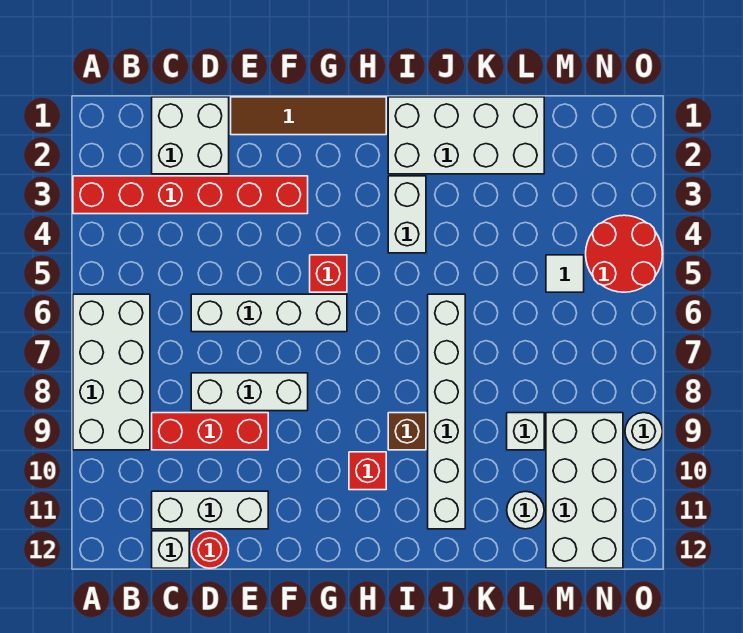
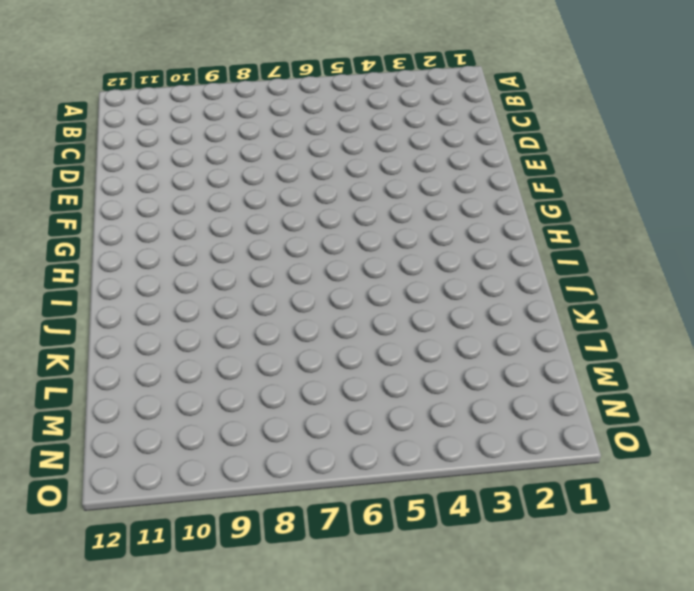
none -> red 1x6 brick [73,176,308,214]
none -> white 2x4 brick [73,294,150,450]
none -> white 2x2 brick [152,97,229,174]

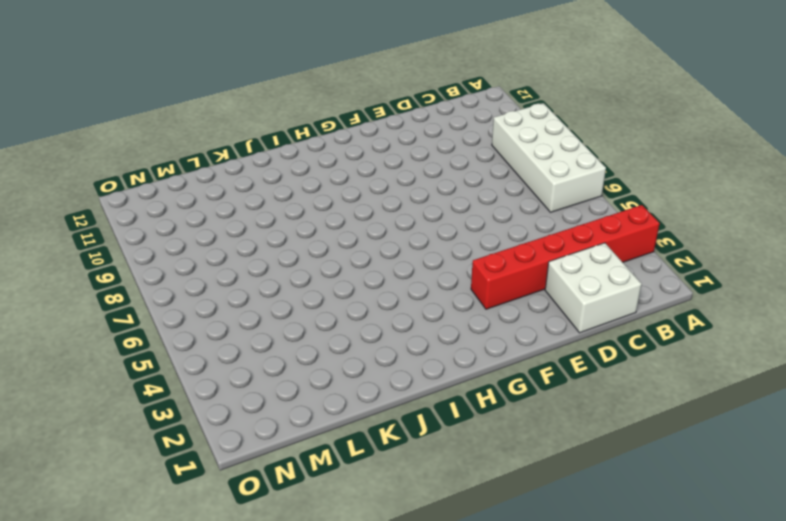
none -> red 1x3 brick [152,413,268,450]
none -> white 1x3 brick [152,491,268,529]
none -> white 1x1 brick [152,531,189,568]

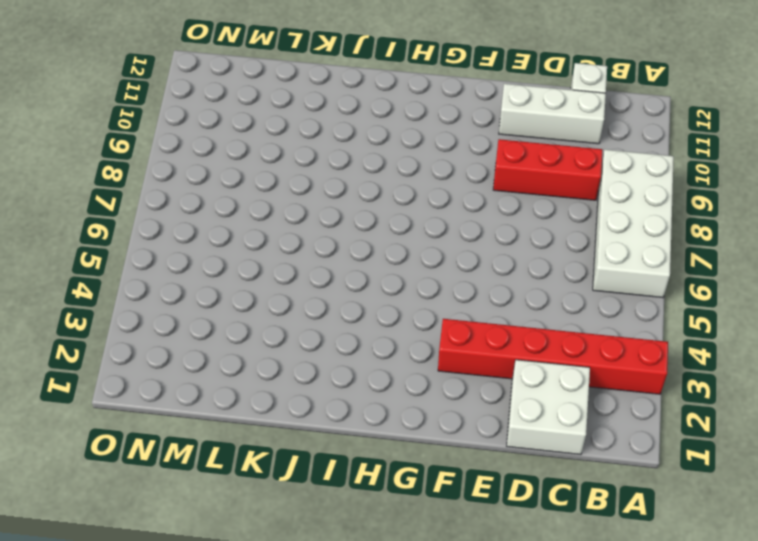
none -> white 1x4 brick [191,294,347,332]
none -> white 1x3 brick [191,373,308,411]
none -> red 1x1 round brick [191,531,229,568]

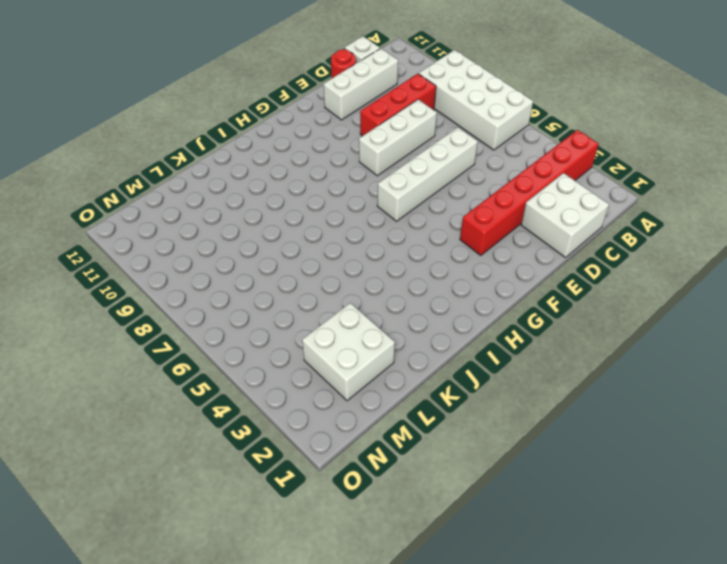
white 2x2 brick [302,303,395,401] -> white 2x4 brick [388,97,544,174]
none -> brown 1x4 tile [231,97,386,135]
none -> red 1x1 brick [310,255,347,292]
none -> red 1x1 brick [349,452,386,490]

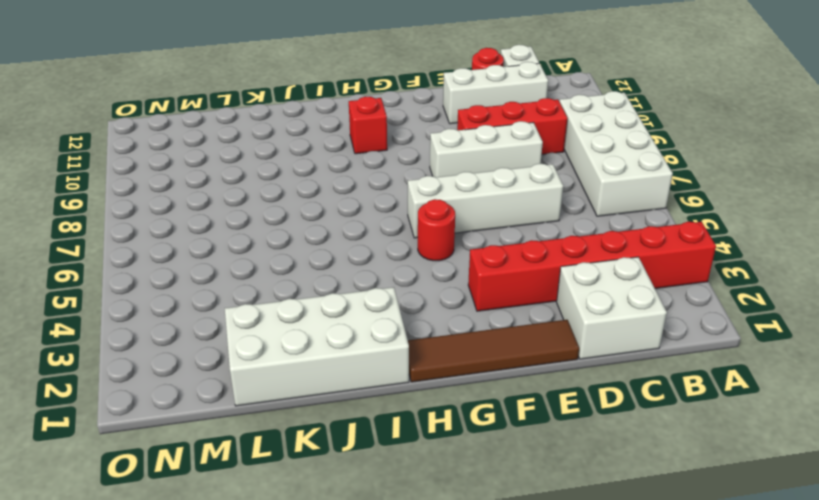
red 1x1 round brick [418,199,455,261] -> red 1x1 brick [310,255,347,292]
none -> white 1x2 brick [388,176,426,253]
none -> brown 1x1 brick [388,413,426,450]
none -> white 1x6 brick [428,294,465,529]

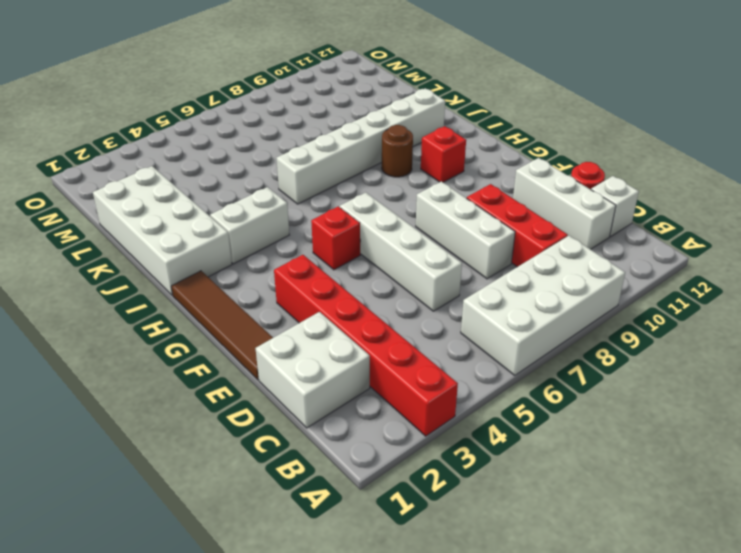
brown 1x1 round brick [382,125,413,177] -> brown 1x1 brick [388,413,426,450]
none -> white 1x1 brick [507,413,544,450]
none -> white 1x1 round brick [507,491,544,529]
none -> white 1x1 tile [546,255,584,292]

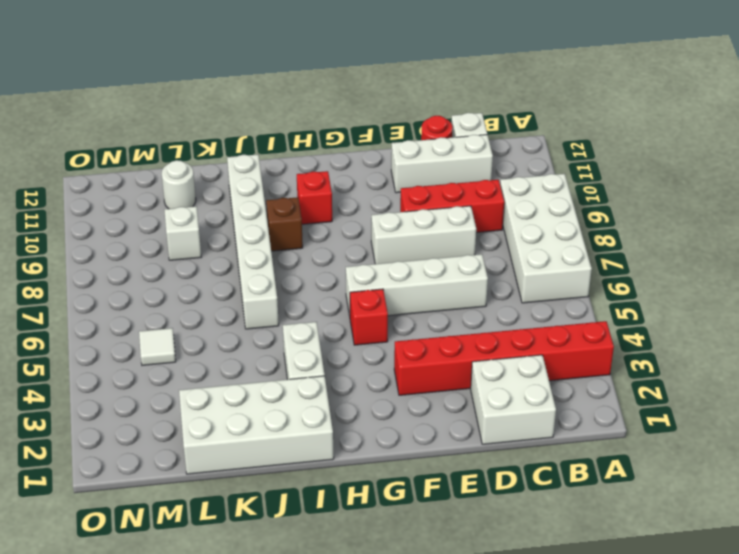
none -> brown 1x4 tile [231,97,386,135]
none -> white 2x4 brick [546,413,623,568]
none -> red 2x2 round brick [586,215,662,292]

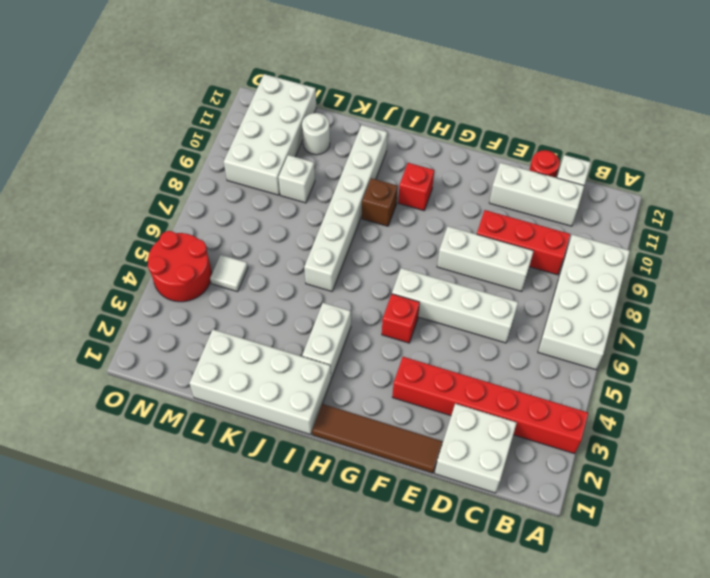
none -> white 1x1 round brick [625,413,663,450]

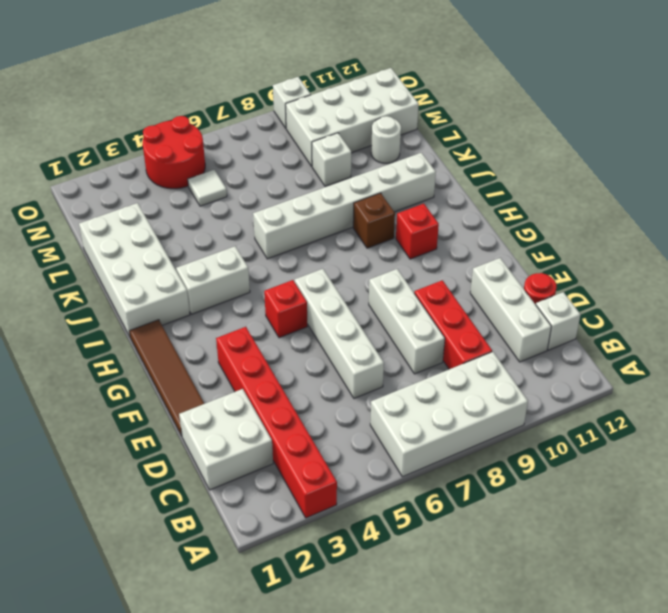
white 1x1 brick [273,77,311,128] -> white 1x1 round brick [625,413,663,450]

